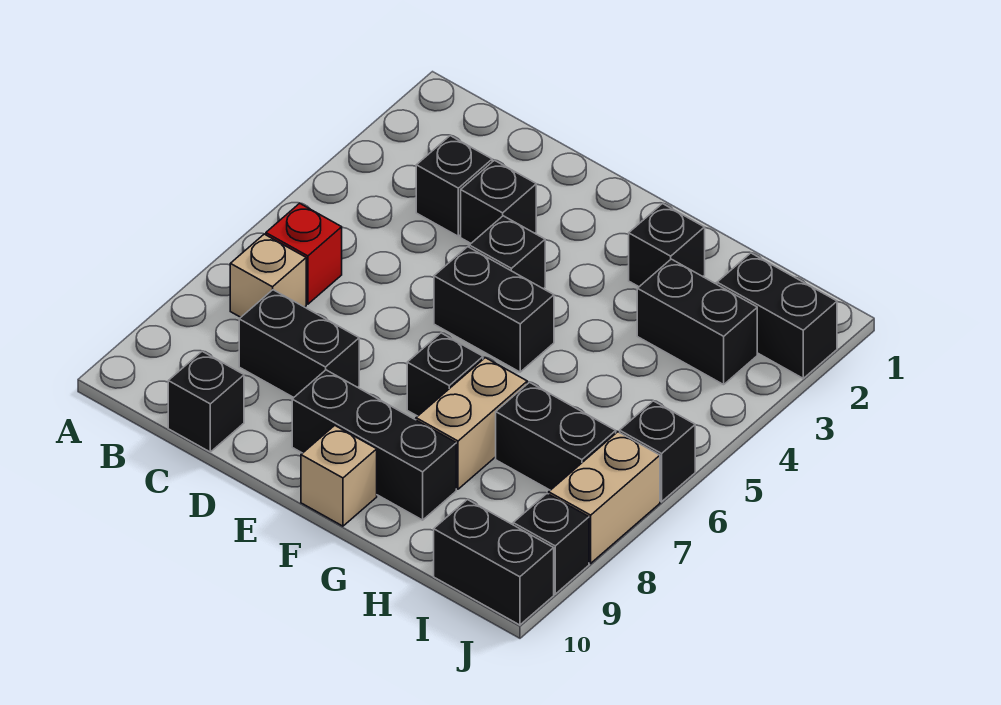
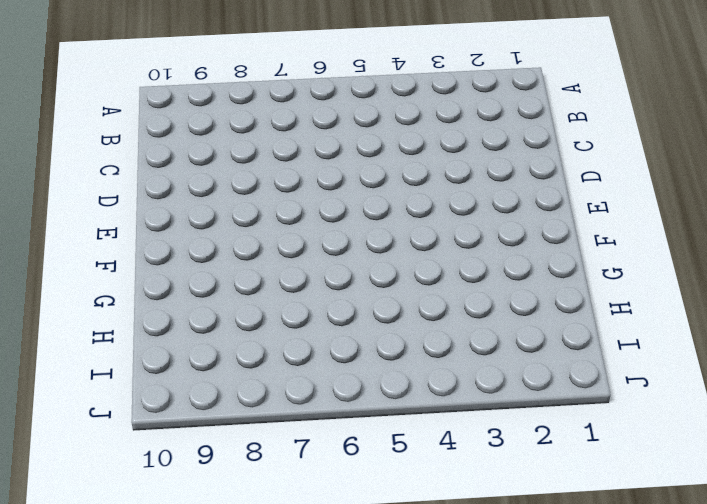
none -> red 1x1 brick [266,203,342,304]
none -> tan 1x1 brick [230,234,306,317]
none -> black 1x1 brick [416,136,492,236]

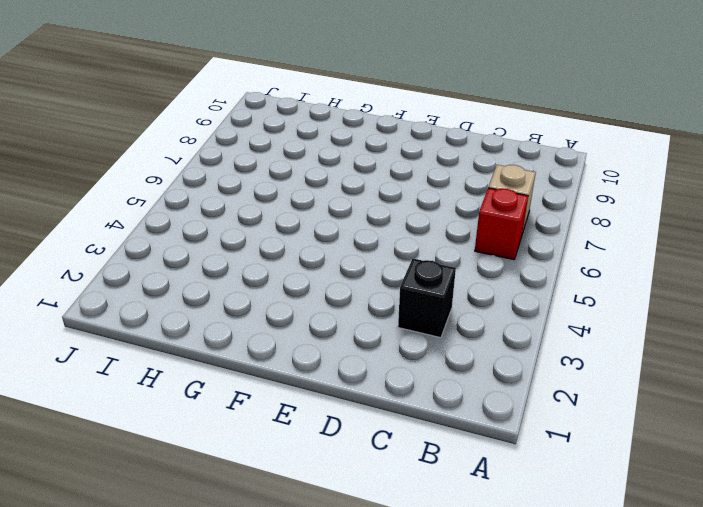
none -> black 1x2 brick [239,290,359,397]
none -> black 1x1 brick [168,351,244,452]
none -> black 1x1 brick [461,160,536,243]

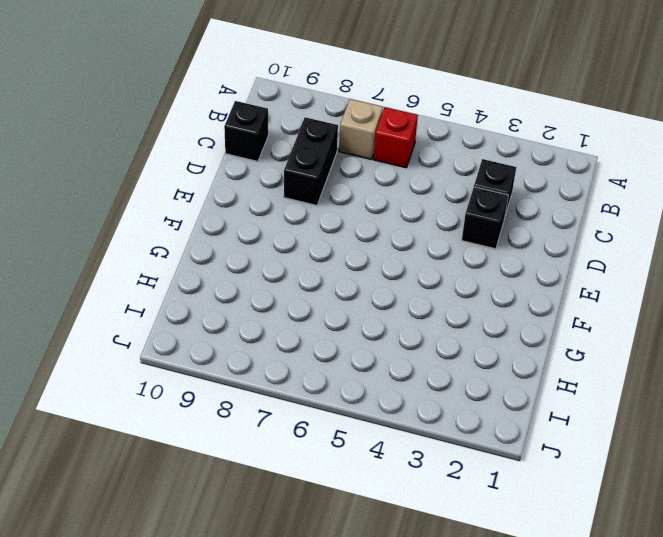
none -> black 1x1 brick [469,216,545,289]
none -> black 1x2 brick [434,247,554,372]
none -> black 1x3 brick [292,370,456,520]

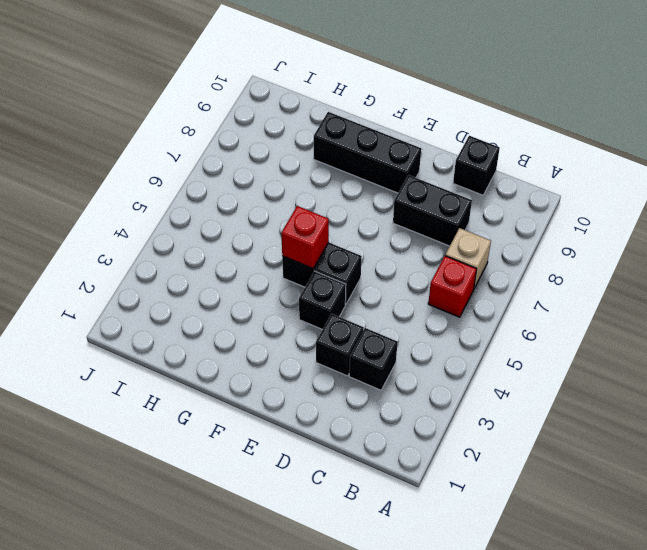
red 1x1 brick [281,206,329,269] -> none
none -> black 1x1 brick [407,333,483,416]
none -> tan 1x1 brick [301,425,377,526]
none -> black 1x1 brick [629,204,705,287]

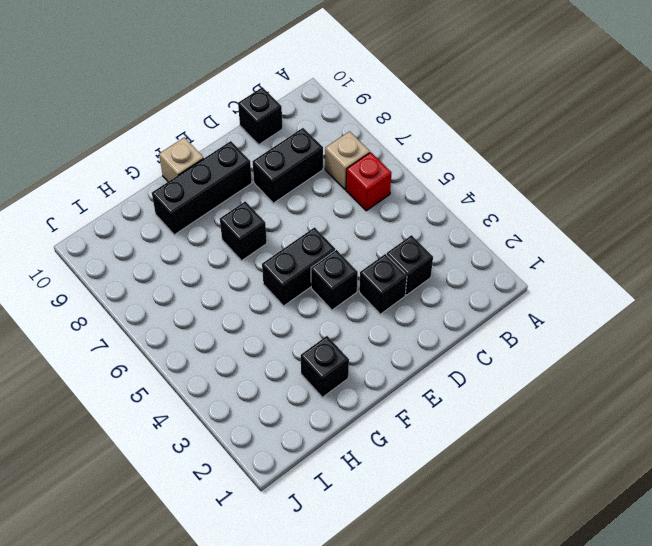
none -> tan 1x2 brick [416,358,527,489]
none -> black 1x2 brick [637,259,757,384]
none -> black 1x2 brick [496,382,616,490]

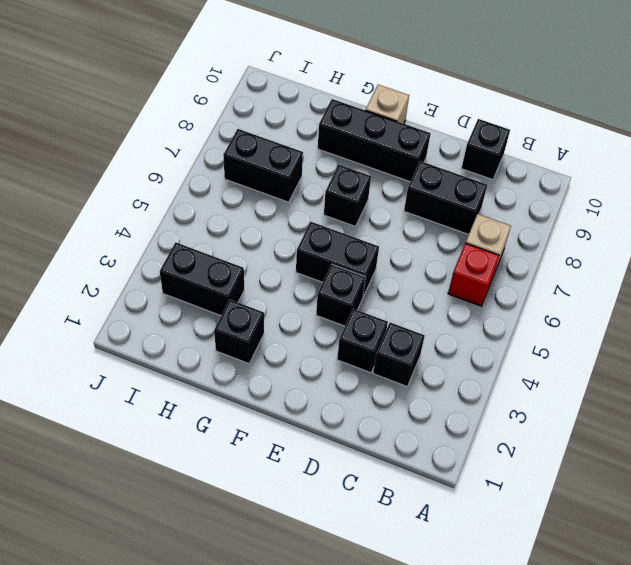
none -> tan 1x2 brick [416,358,527,489]
none -> black 1x2 brick [717,253,837,378]
none -> black 1x2 brick [434,499,554,625]

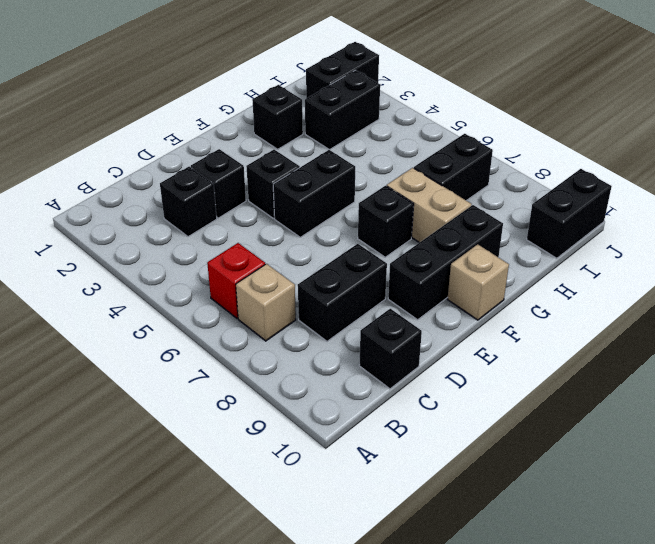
none -> black 1x1 brick [620,401,695,502]
none -> tan 1x2 brick [549,432,660,563]
none -> black 1x1 brick [513,493,589,594]

